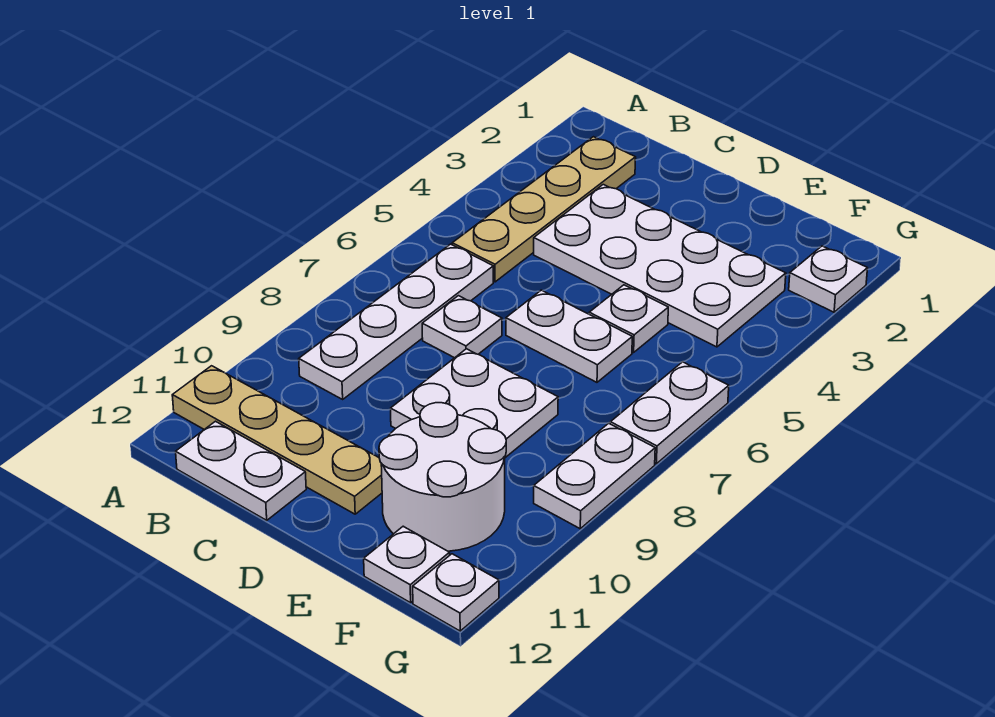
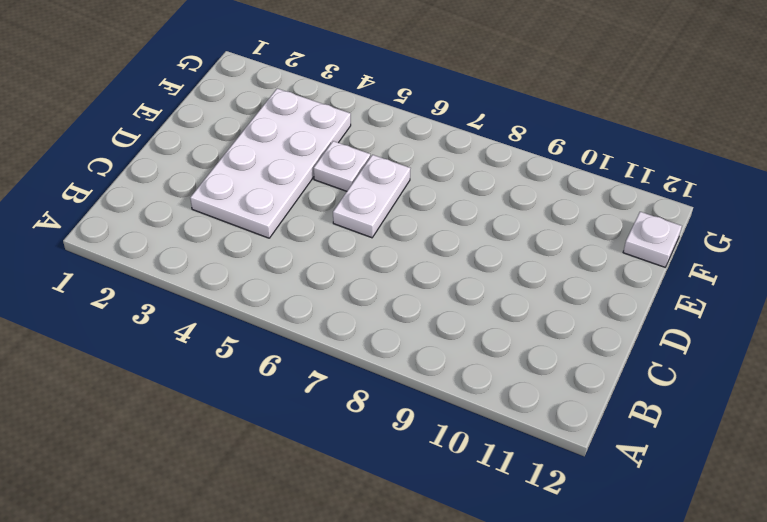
none -> tan 1x4 plate [172,366,382,514]
none -> tan 1x4 plate [452,137,636,282]
none -> white 1x4 plate [299,244,493,399]

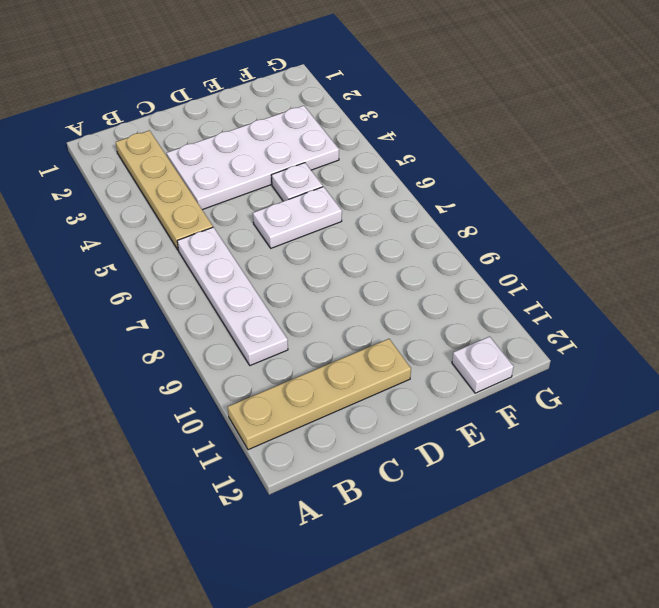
none -> white 1x2 plate [176,421,306,520]
none -> white 1x1 plate [422,296,502,358]
none -> white 2x2 plate [391,349,558,458]

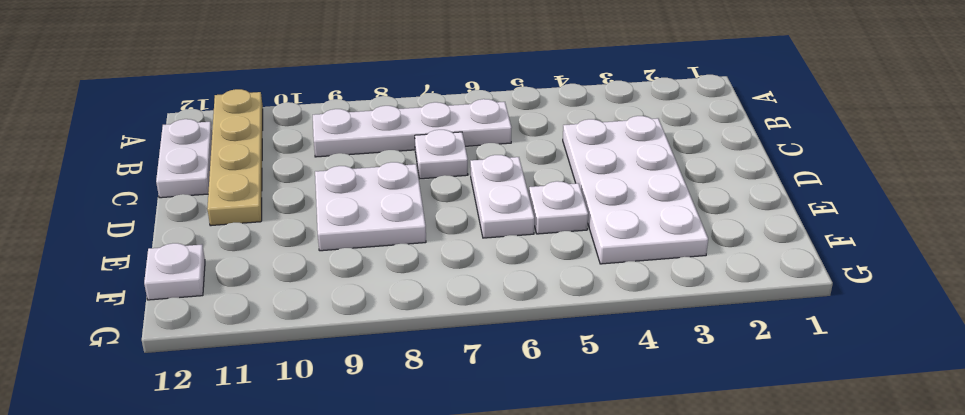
none -> tan 1x4 plate [452,137,636,282]
none -> white 2x2 round brick [379,403,506,551]
none -> white 1x1 plate [789,246,868,312]

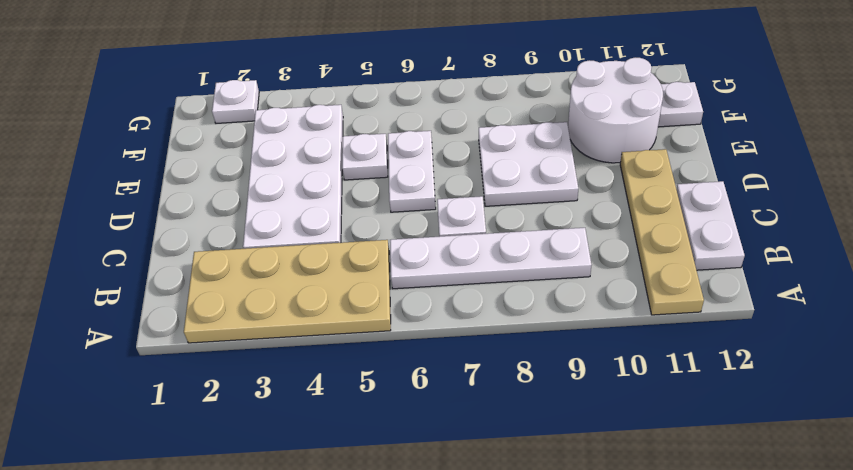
tan 2x4 plate [184,240,391,343] -> tan 1x4 plate [452,137,636,282]
none -> white 1x2 plate [610,362,729,464]
none -> white 1x2 plate [534,423,655,529]
none -> white 1x1 plate [413,554,499,631]

